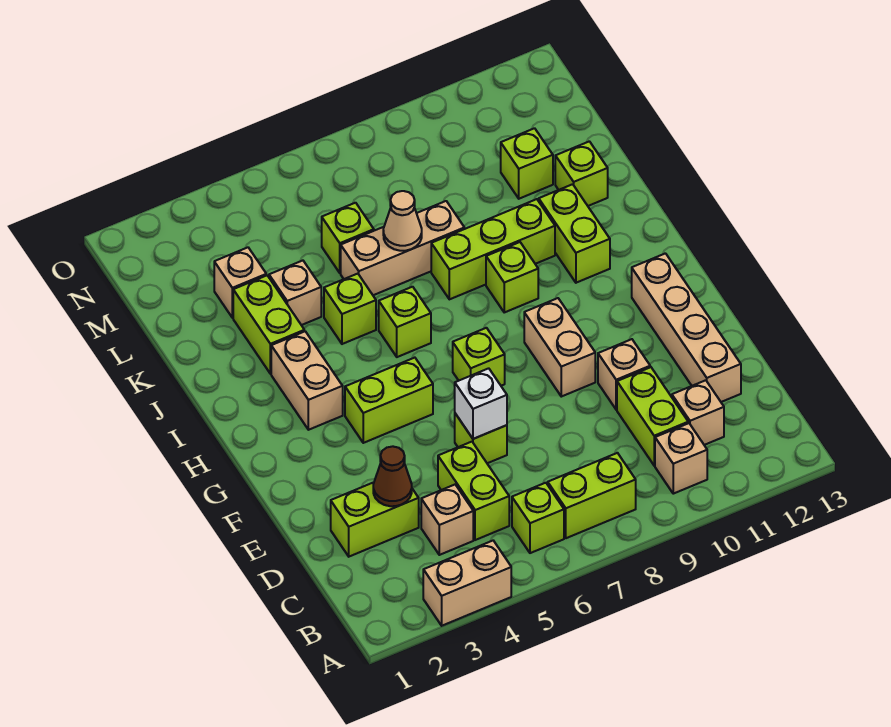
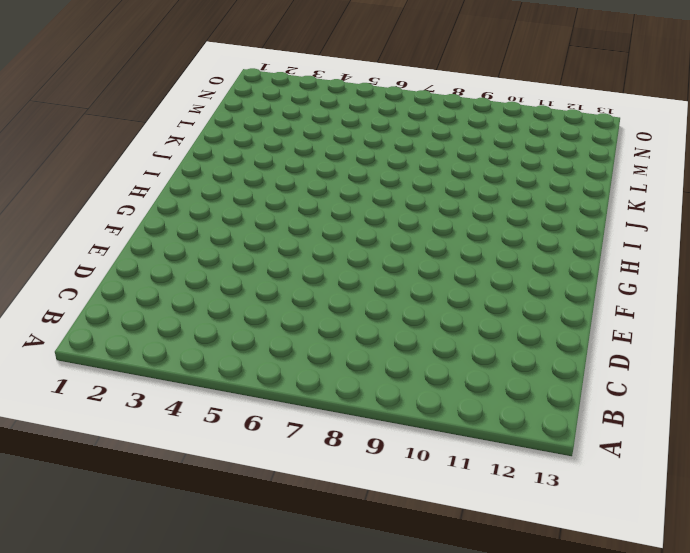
none -> tan 1x2 brick [423,541,511,626]
none -> lime 1x1 brick [512,483,564,553]
none -> lime 1x2 brick [548,453,636,538]
none -> tan 1x1 brick [655,423,707,494]

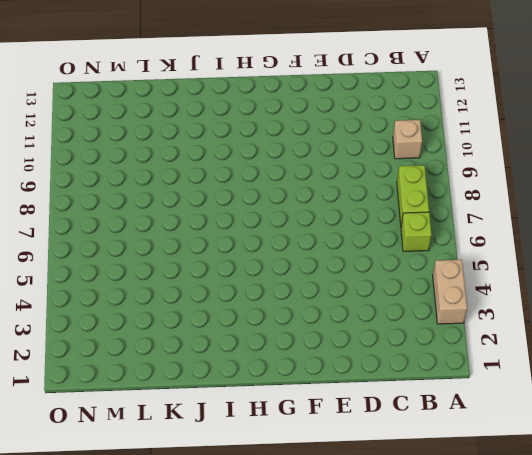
none -> tan 1x1 brick [421,485,473,555]
none -> lime 1x2 brick [438,442,509,540]
none -> lime 1x2 brick [617,367,688,466]
none -> tan 1x1 brick [672,380,724,445]

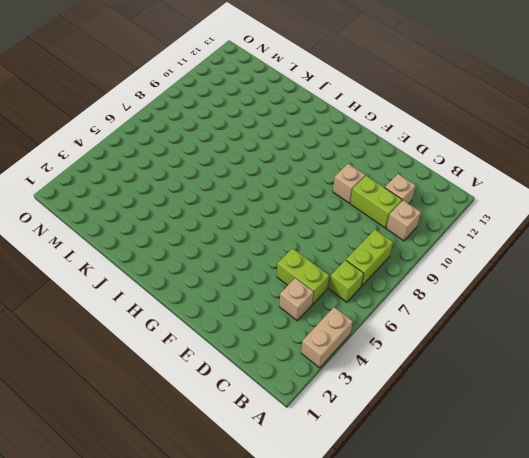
none -> lime 1x2 brick [331,482,419,557]
none -> tan 1x4 brick [632,253,741,402]
none -> lime 1x1 brick [455,414,507,463]
none -> tan 1x2 brick [524,298,595,397]

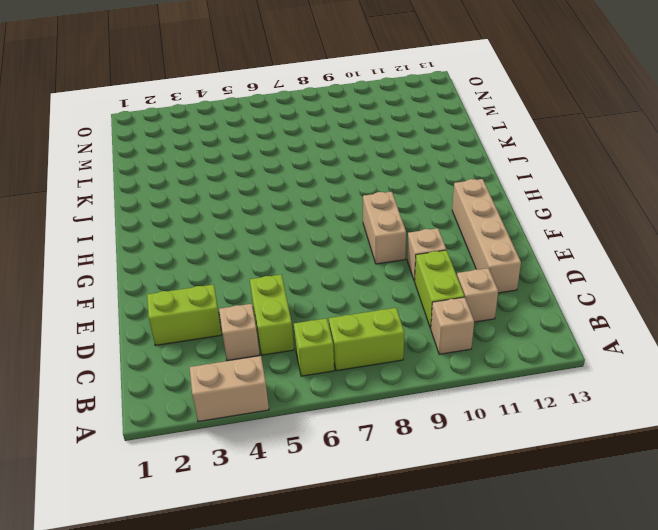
none -> lime 1x1 brick [455,414,507,463]
none -> lime 1x2 brick [345,358,433,443]
none -> lime 1x1 brick [453,328,505,386]
none -> tan 1x2 brick [271,331,343,430]

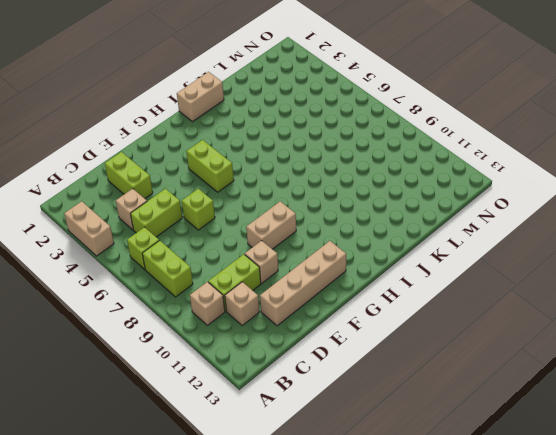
tan 1x2 brick [177,72,224,122] -> tan 1x2 brick moved to [271,331,343,430]
none -> lime 1x1 brick [453,328,505,386]
none -> lime 1x1 brick [379,287,431,357]
none -> lime 1x1 brick [486,242,538,312]
none -> lime 1x2 brick [539,184,610,283]

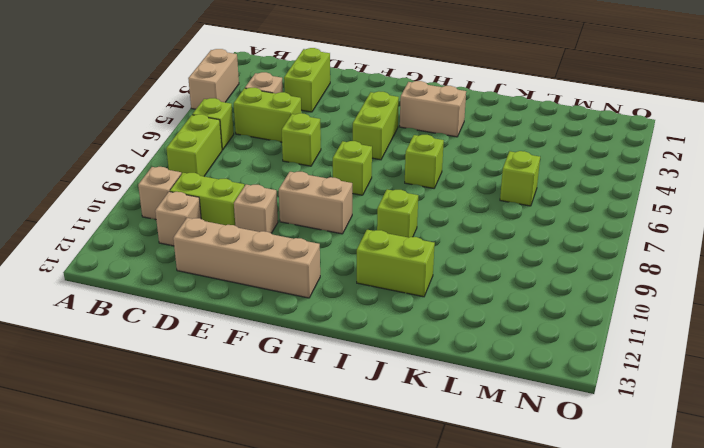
none -> lime 1x2 brick [233,275,304,374]
none -> lime 1x1 brick [324,274,376,344]
none -> lime 1x3 brick [431,199,555,299]
none -> tan 1x1 brick [269,261,321,325]

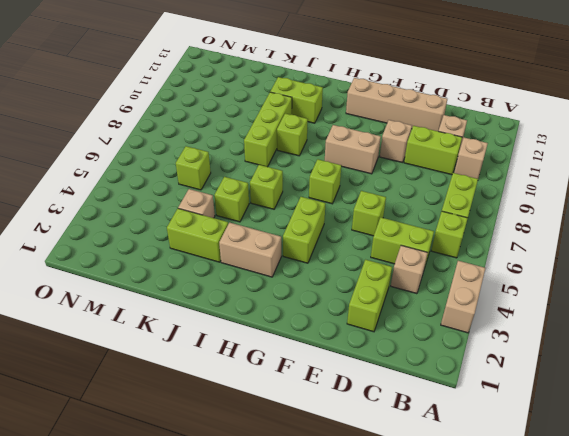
none -> tan 1x3 brick [341,201,464,295]
none -> lime 1x1 brick [555,141,608,206]
none -> tan 1x1 brick [214,247,266,318]
none -> lime 1x1 brick [501,128,553,199]

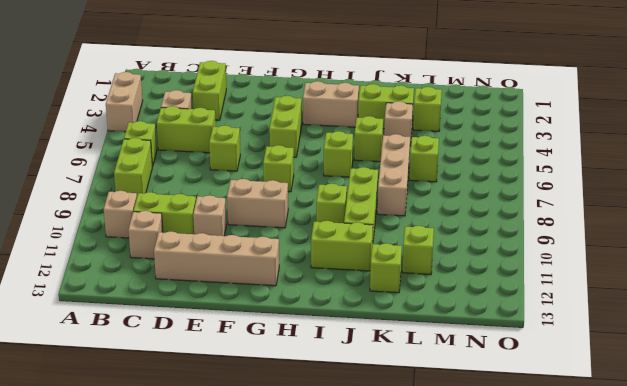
lime 1x1 brick [413,87,442,131] -> tan 1x1 brick [214,247,266,318]
none -> brown 1x1 cone [373,446,412,506]
none -> white 1x1 brick [455,368,507,439]
none -> tan 1x1 cone [383,191,422,251]

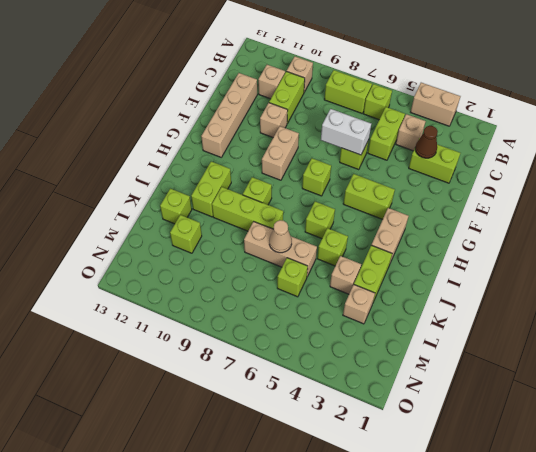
white 1x2 brick [321,109,371,155] -> white 1x1 brick [455,368,507,439]

